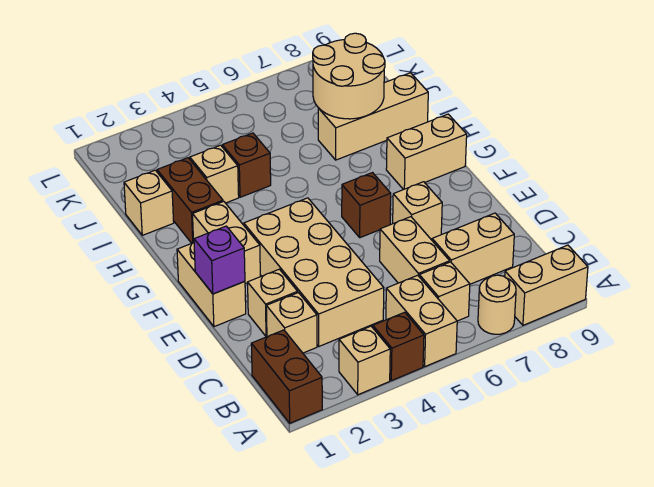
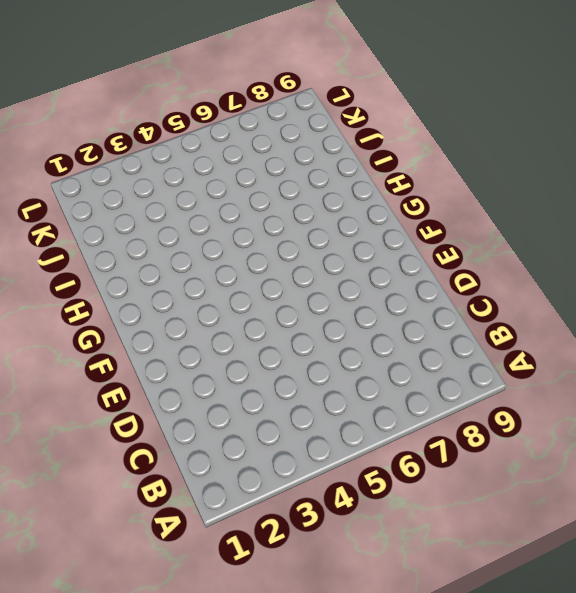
none -> brown 1x2 brick [251,330,322,423]
none -> tan 1x1 brick [339,326,390,395]
none -> brown 1x1 brick [373,312,424,381]

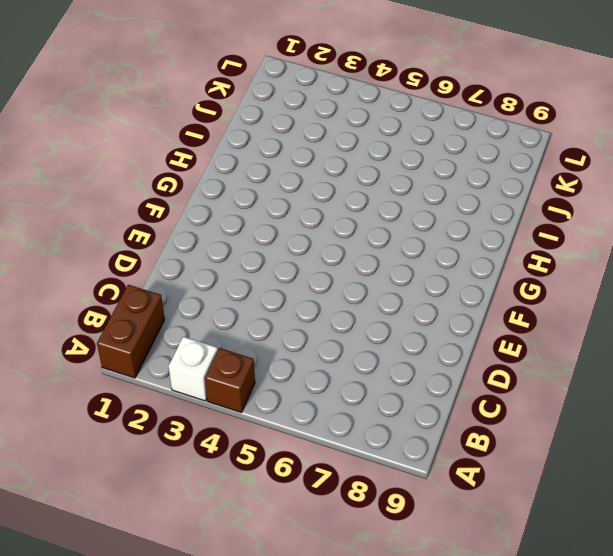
white 1x1 brick [169,337,218,401] -> tan 1x1 brick [339,326,390,395]
none -> tan 1x2 brick [386,275,457,366]
none -> tan 1x1 round brick [478,275,516,334]
none -> tan 1x2 brick [505,245,588,325]

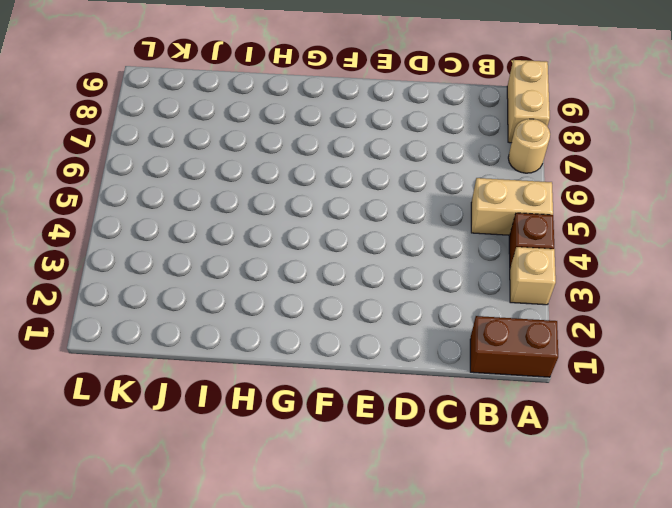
none -> tan 1x1 brick [419,262,470,321]
none -> tan 1x1 brick [266,293,317,353]
none -> tan 2x4 brick [244,198,384,346]

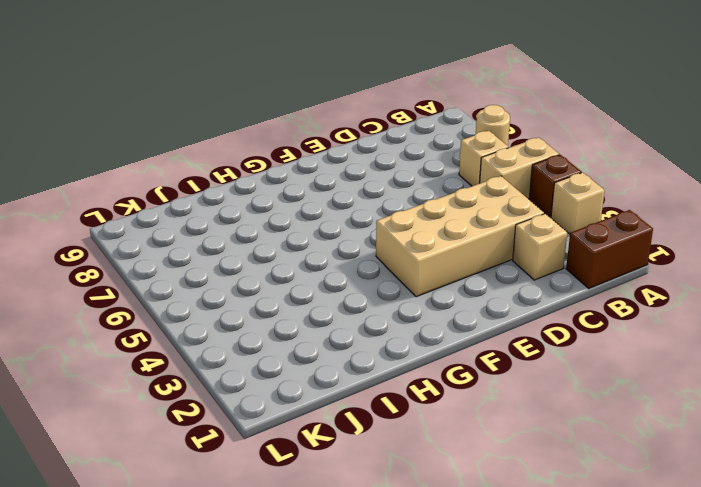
none -> tan 1x2 brick [505,245,588,325]
none -> tan 1x2 brick [380,217,450,283]
none -> tan 1x2 brick [432,213,514,284]

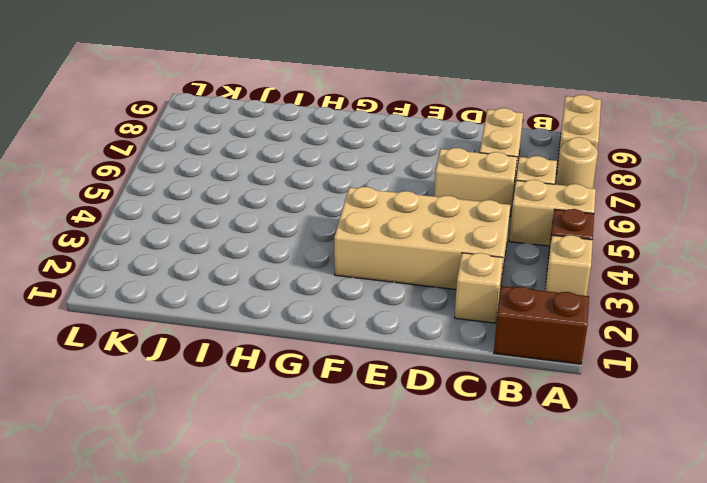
none -> tan 1x1 brick [248,269,298,337]
none -> tan 1x2 brick [177,243,246,327]
none -> tan 1x1 brick [393,182,442,239]

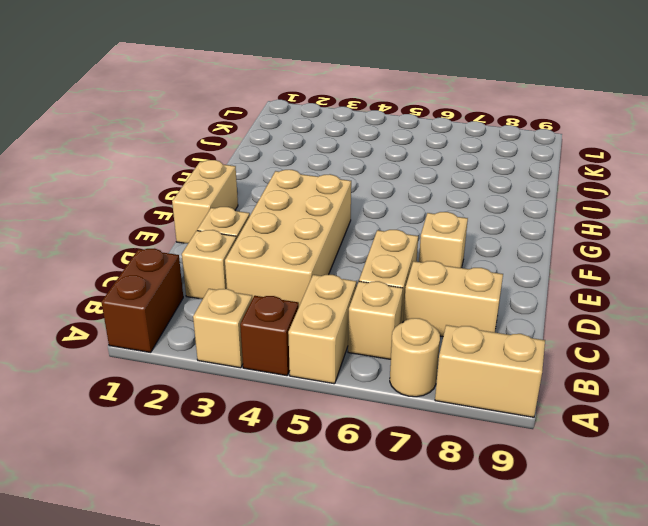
none -> tan 1x2 brick [193,201,260,284]
none -> brown 1x1 brick [342,173,391,238]
none -> tan 1x2 brick [386,114,467,190]

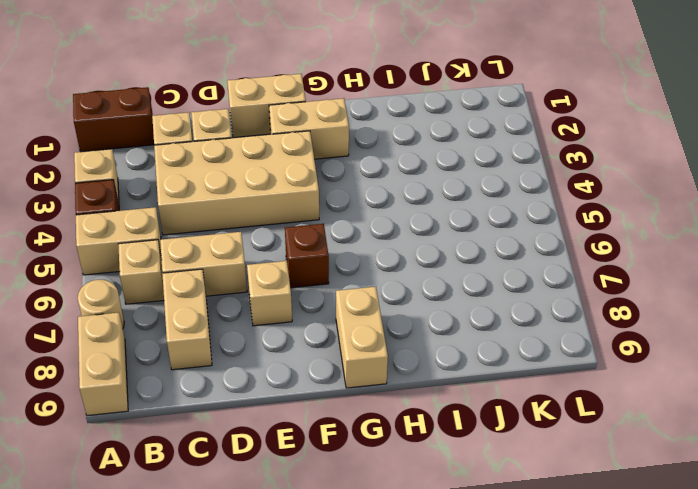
none -> brown 1x2 brick [157,158,223,243]
none -> tan 1x1 brick [124,170,174,235]
none -> tan 1x1 brick [190,145,239,203]

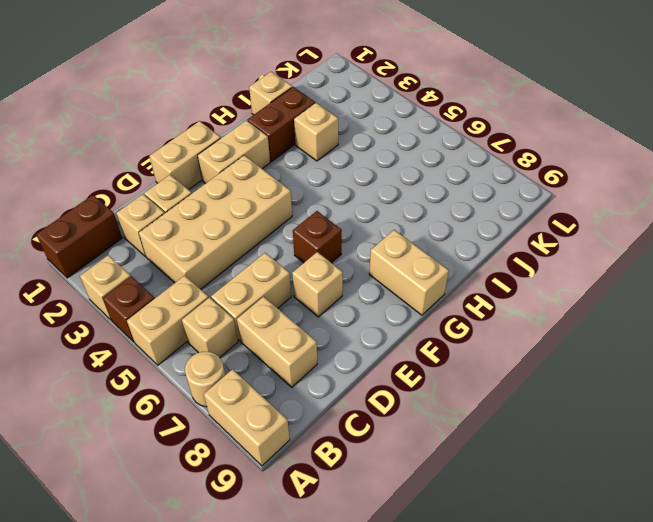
none -> brown 1x1 brick [222,133,271,197]
none -> tan 1x3 brick [318,73,428,160]
none -> purple 1x1 brick [194,226,245,294]

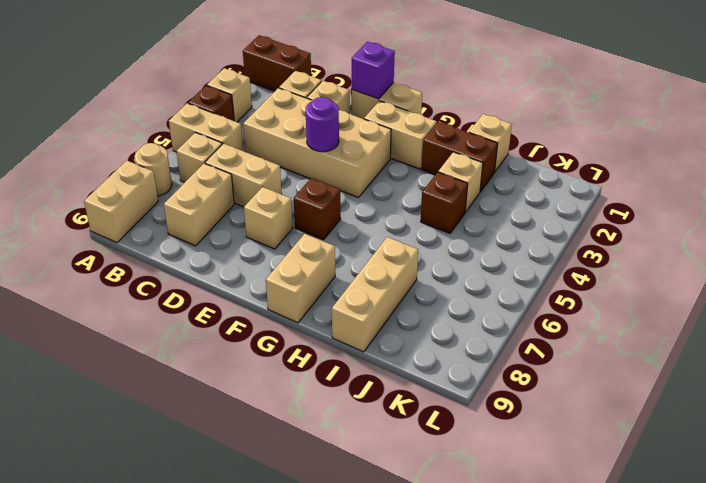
purple 1x1 round brick [306,97,339,152] -> none
none -> tan 2x2 round brick [313,33,385,119]

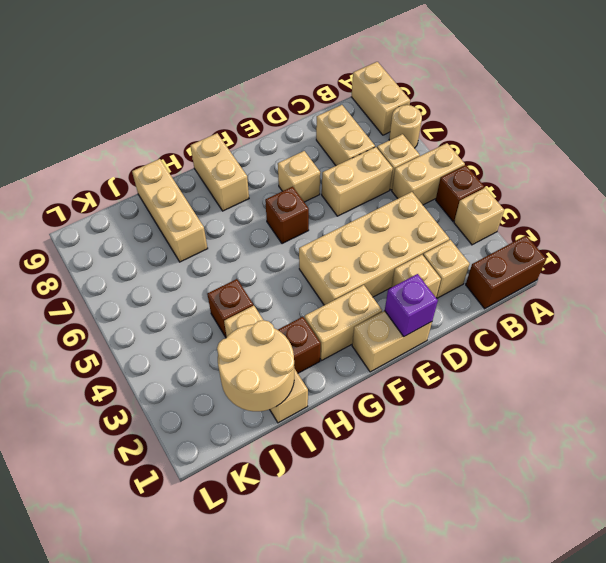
tan 2x2 round brick [217,320,294,411] -> tan 2x2 round brick moved to [313,33,385,119]

